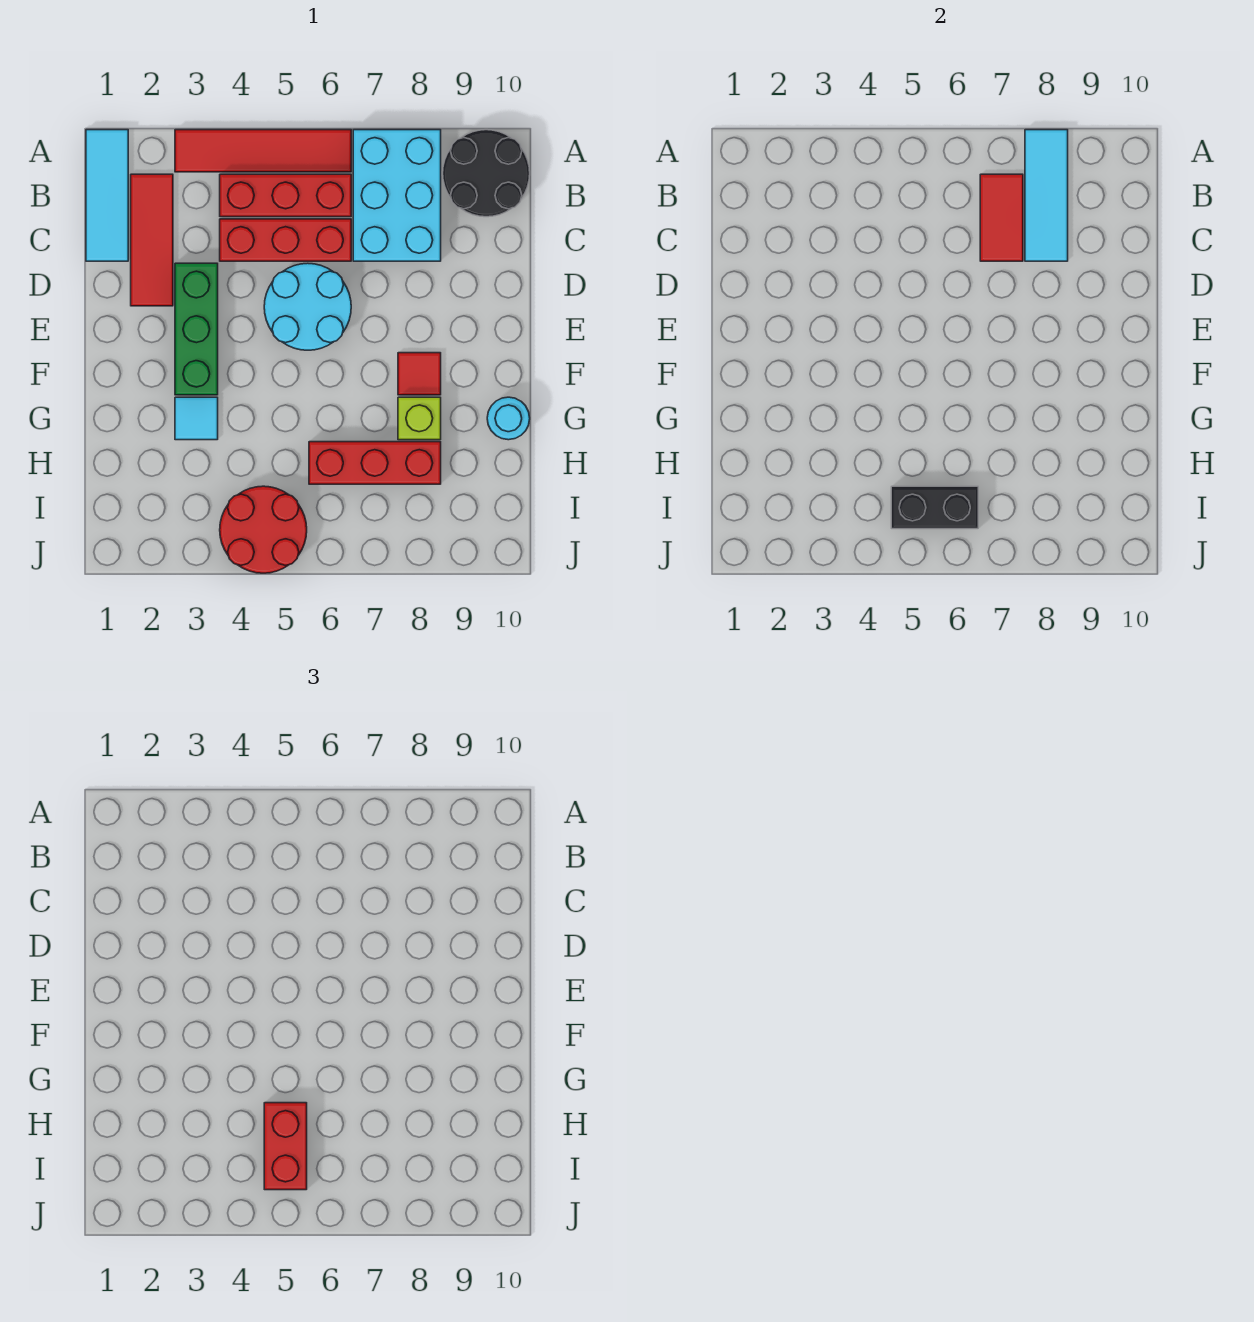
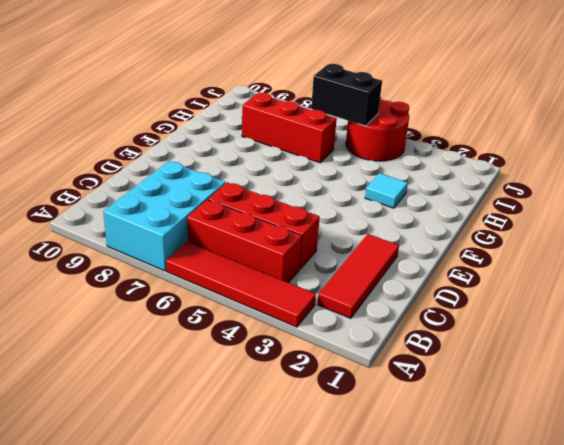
none -> cyan 1x3 tile [86,130,128,261]
none -> black 2x2 round brick [443,130,530,217]
none -> green 1x3 brick [175,263,218,395]

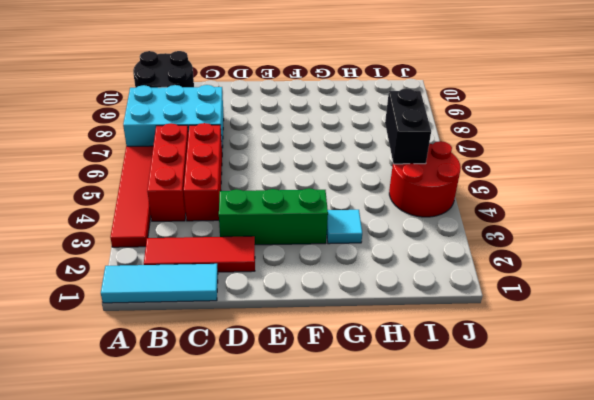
none -> cyan 2x2 round brick [264,263,351,350]
none -> red 1x1 tile [398,353,441,395]
none -> lime 1x1 brick [398,397,441,440]

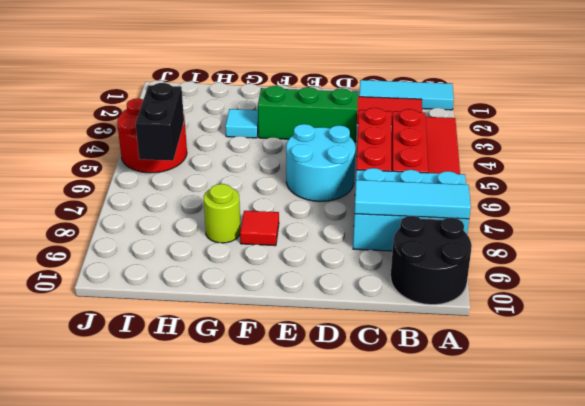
lime 1x1 round brick [204,184,241,243] -> lime 1x1 brick [398,397,441,440]
none -> cyan 1x1 round brick [487,397,530,440]
none -> red 1x3 brick [309,442,441,484]
none -> red 1x2 tile [980,174,1023,261]

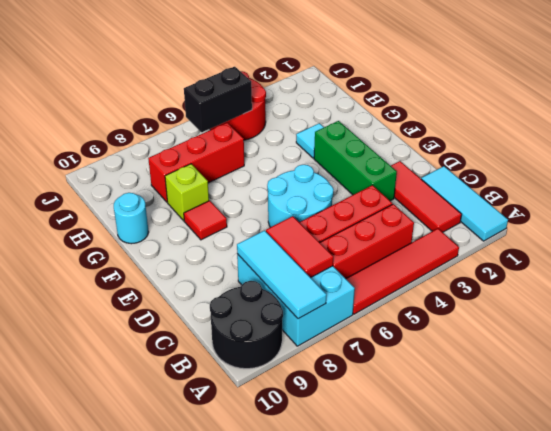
none -> red 1x2 brick [264,1103,307,1190]

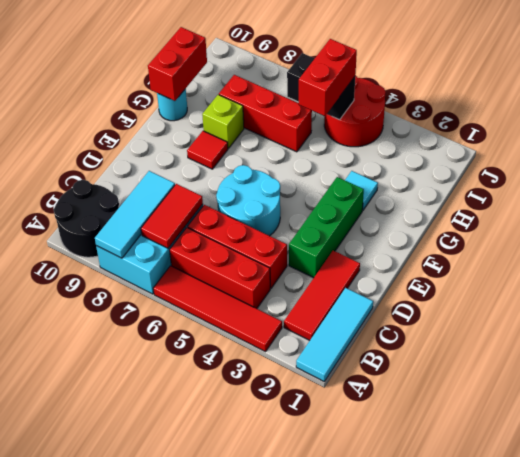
red 1x2 brick [148,27,207,101] -> none

